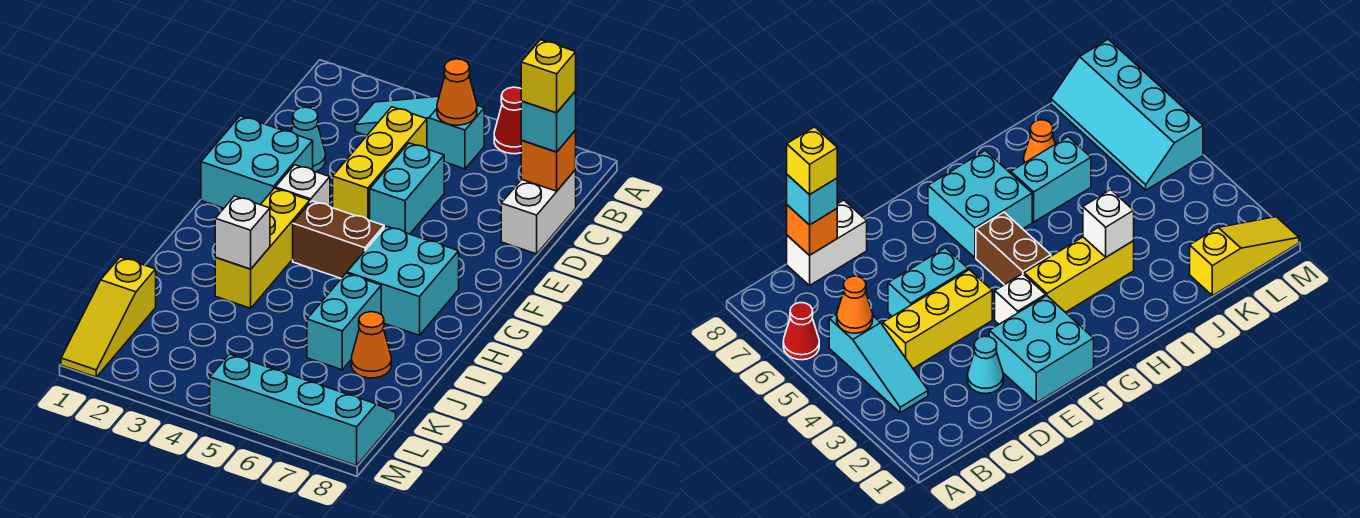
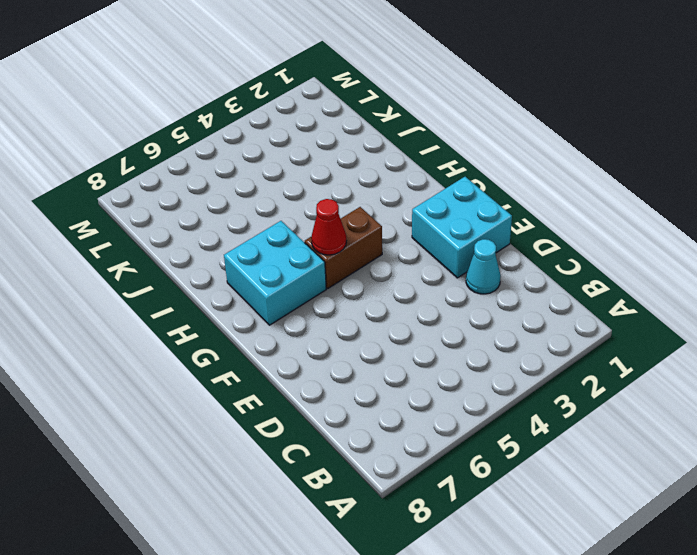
red 1x1 cone [311,199,346,255] -> red 1x1 cone moved to [494,87,522,154]
none -> cyan 1x3 slope [355,96,484,169]
none -> yellow 1x3 brick [333,107,427,220]
none -> white 1x2 brick [501,170,576,254]

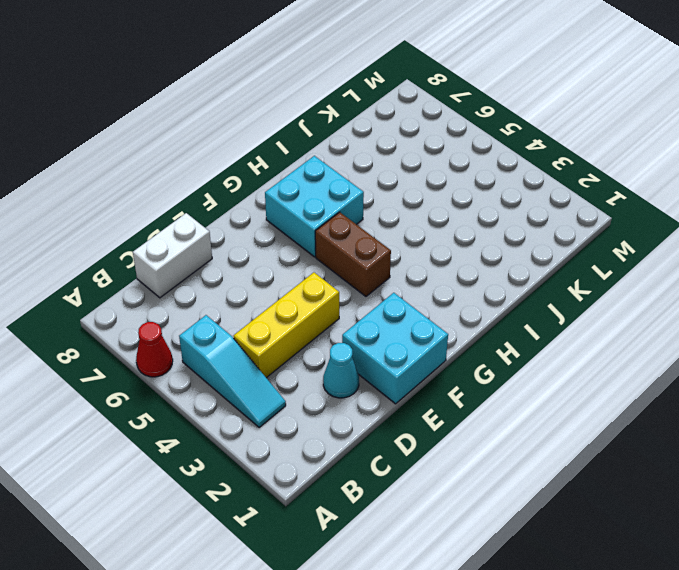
none -> cyan 1x2 brick [370,143,444,234]
none -> white 1x1 brick [275,165,330,206]
none -> yellow 1x3 brick [215,188,310,308]

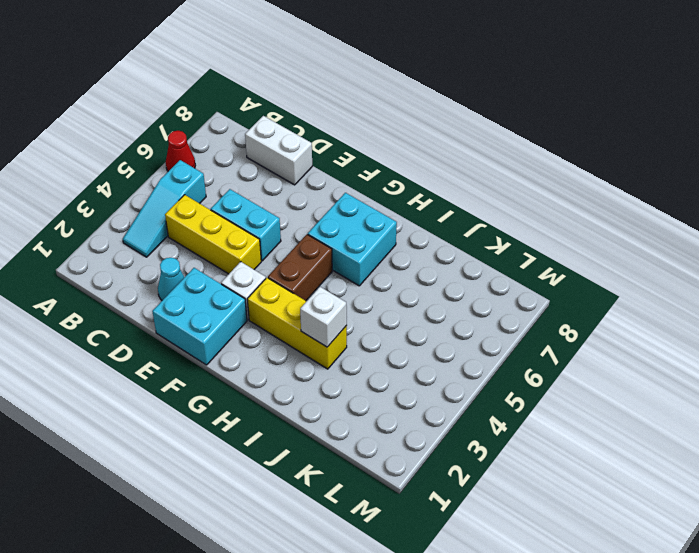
none -> cyan 1x2 brick [307,273,381,370]
none -> orange 1x1 cone [351,312,391,378]
none -> yellow 1x3 slope [61,257,156,377]

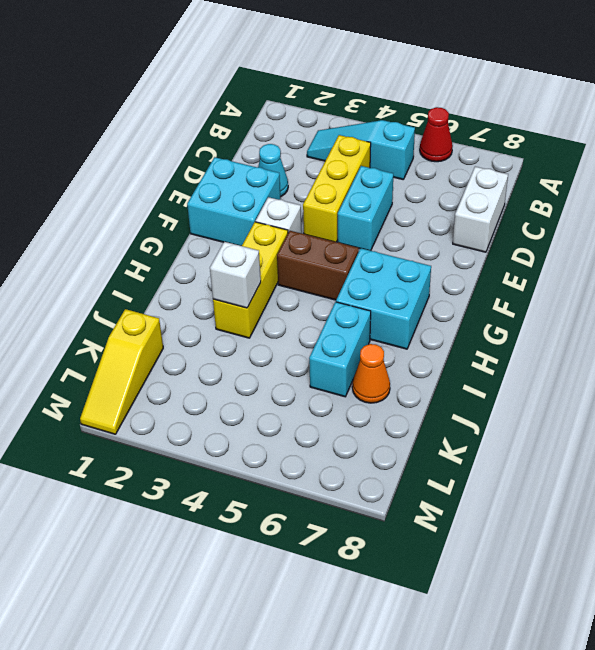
none -> cyan 2x4 slope [210,354,396,466]
none -> orange 1x1 cone [437,59,477,125]
none -> orange 1x1 brick [521,130,576,191]

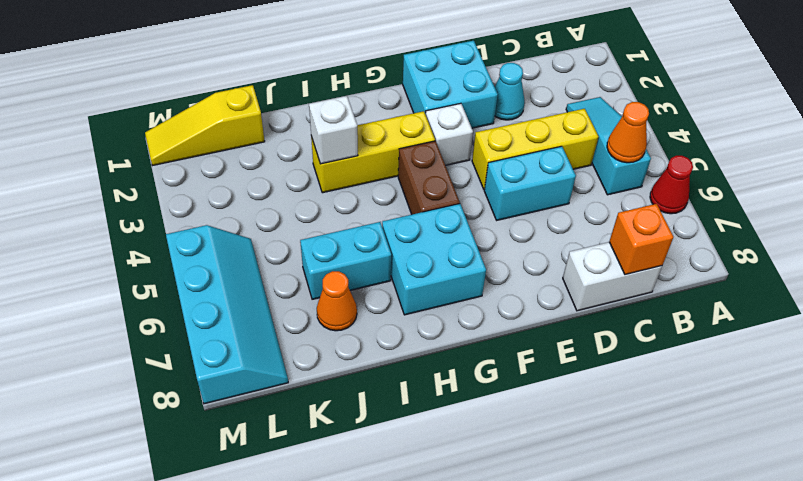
none -> cyan 1x1 brick [521,91,576,152]
none -> yellow 1x1 brick [521,40,576,113]

